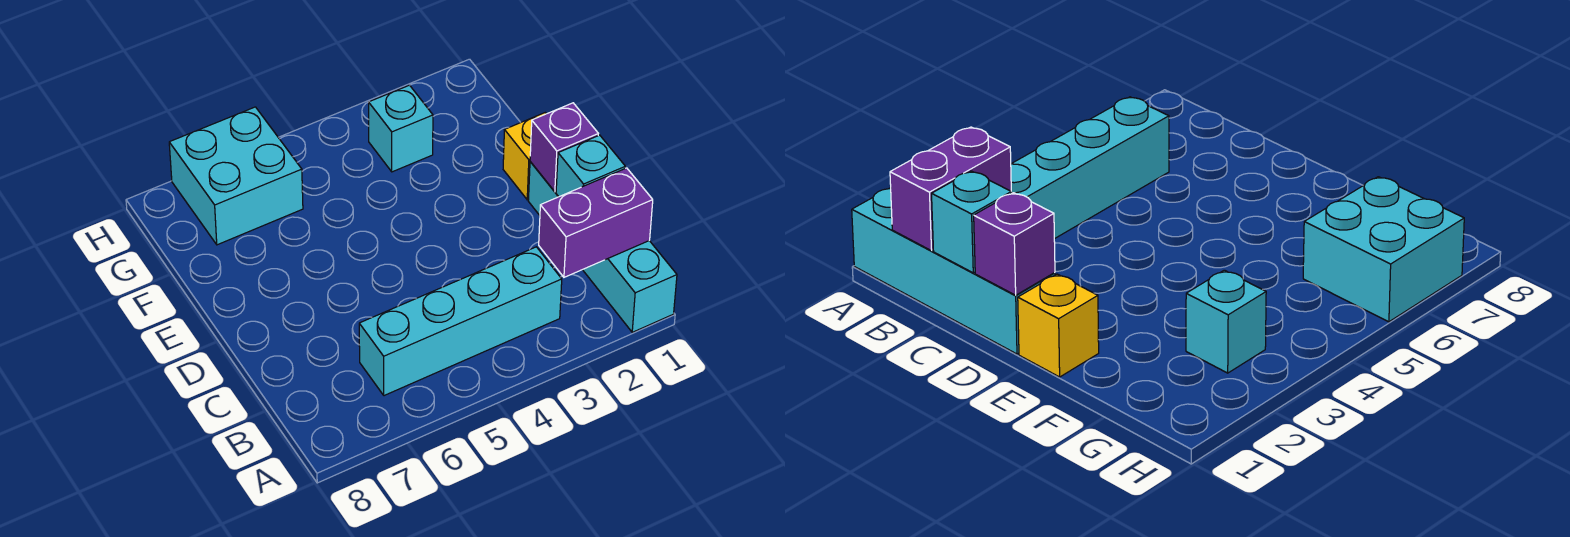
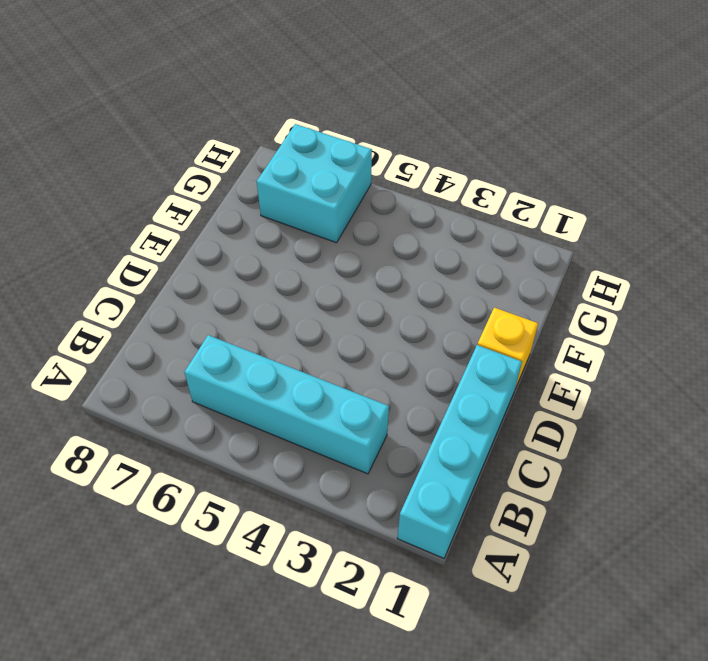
none -> cyan 1x1 brick [369,85,433,172]
none -> purple 1x2 brick [539,168,653,277]

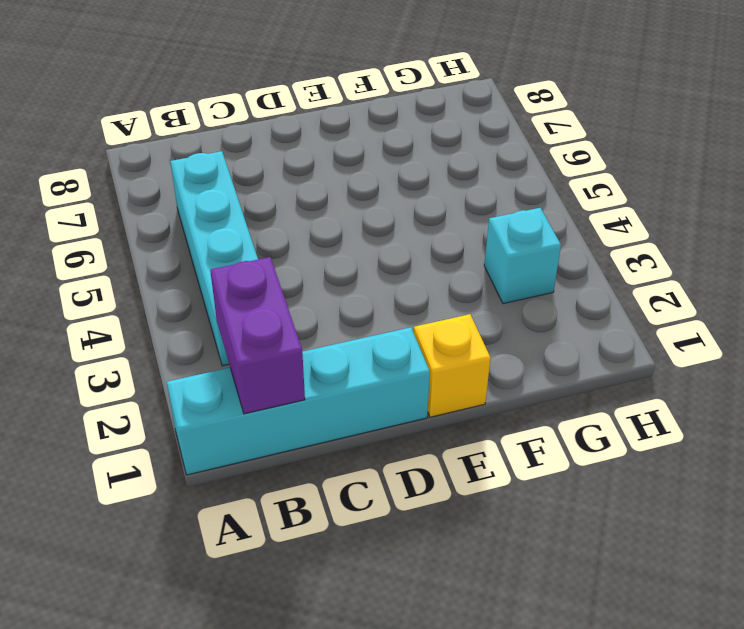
none -> cyan 2x2 brick [169,107,303,245]
none -> cyan 1x1 brick [556,135,625,197]

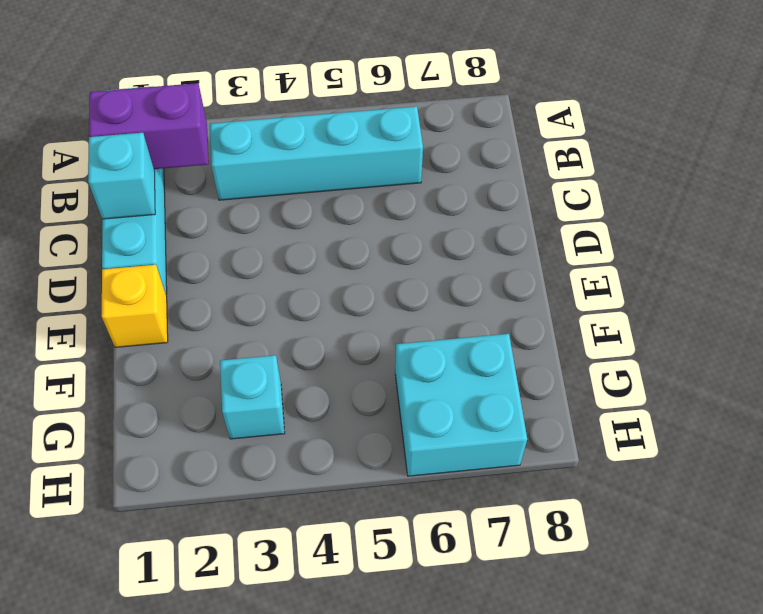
none -> purple 1x1 brick [530,103,598,192]

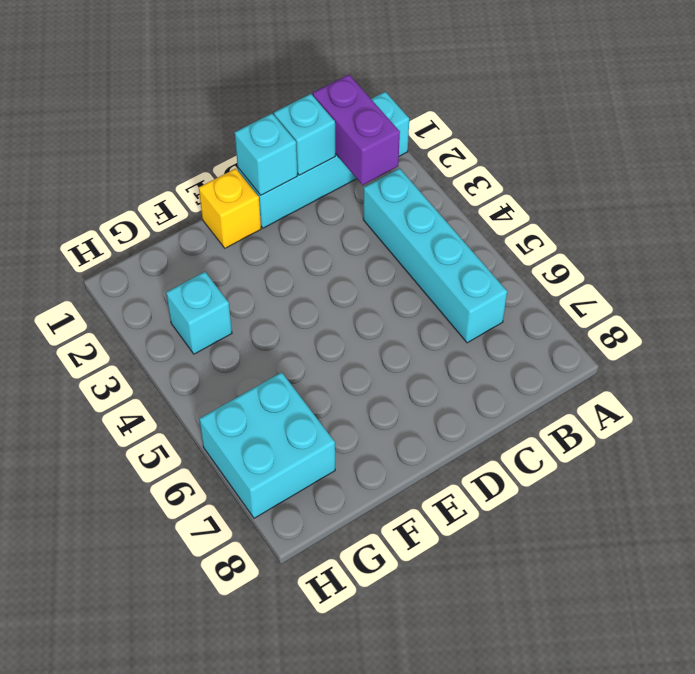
cyan 1x1 brick [235,114,297,195] -> purple 1x1 brick [530,103,598,192]

